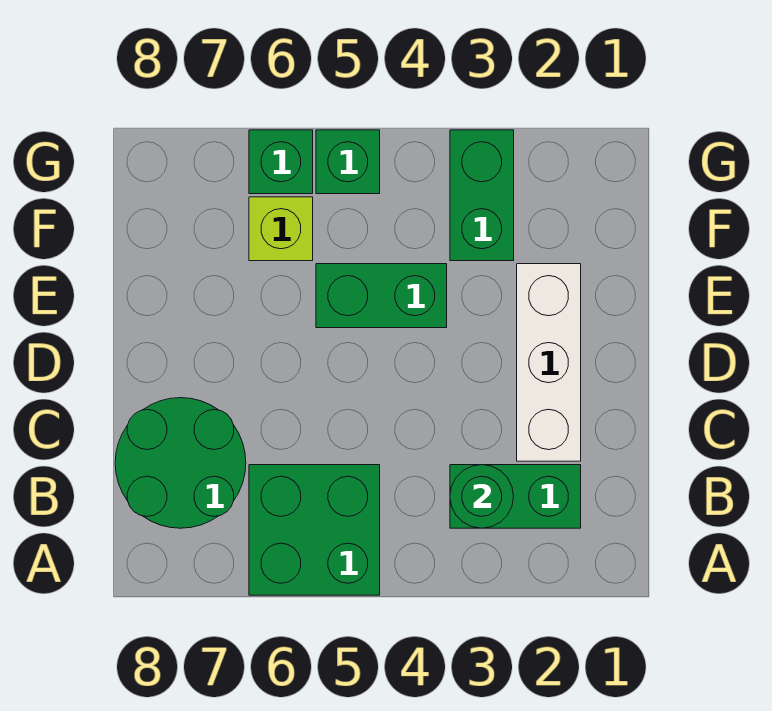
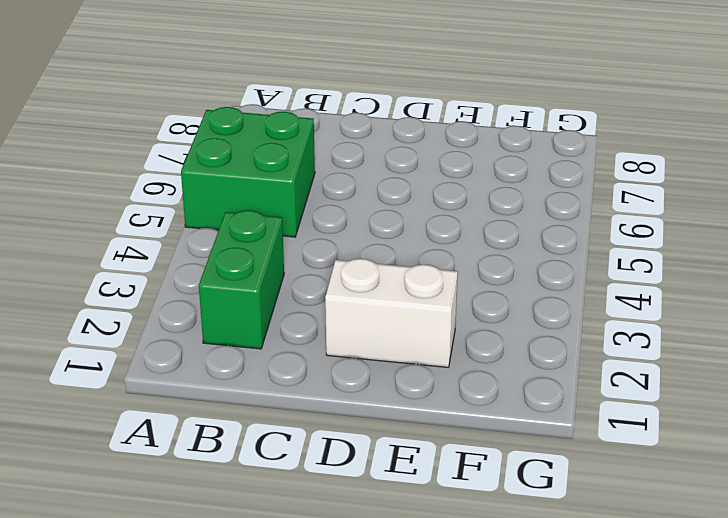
white 1x2 brick [325,259,458,367] -> white 1x3 brick [517,264,581,461]
none -> green 2x2 round brick [115,398,246,528]
none -> green 1x2 brick [316,264,447,328]

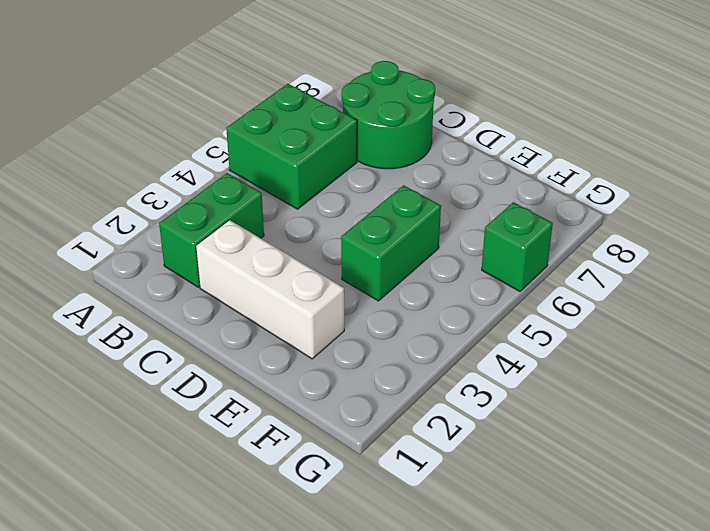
none -> green 1x2 brick [450,130,514,261]
none -> lime 1x1 brick [249,197,313,261]

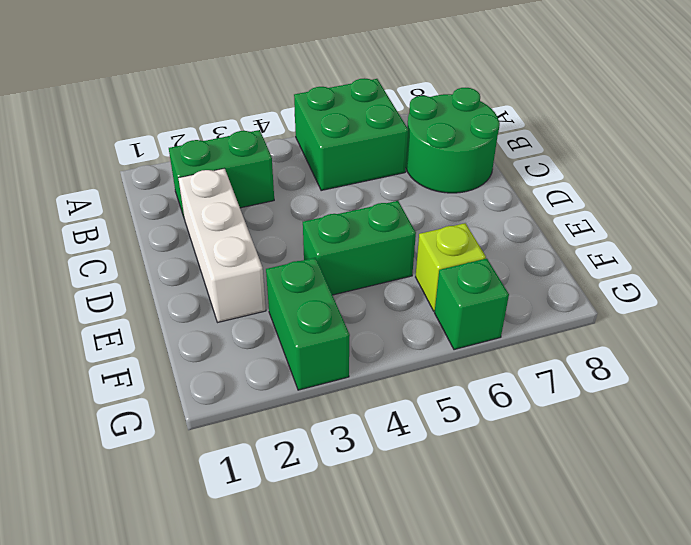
none -> green 1x1 brick [316,130,380,194]
none -> green 1x1 round brick [450,465,514,528]

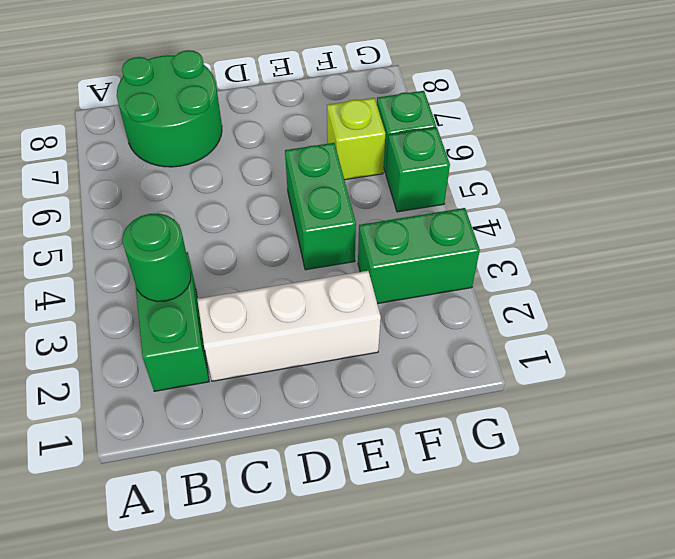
none -> green 2x2 brick [249,465,380,595]

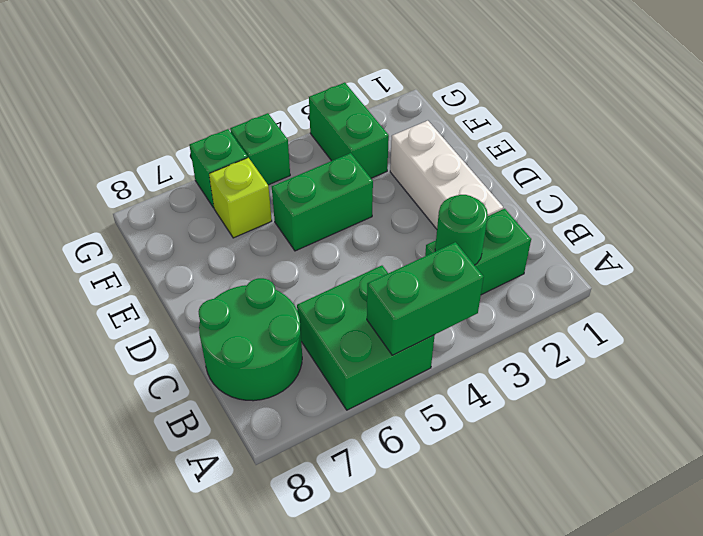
green 1x2 brick [367,242,484,355] -> none

